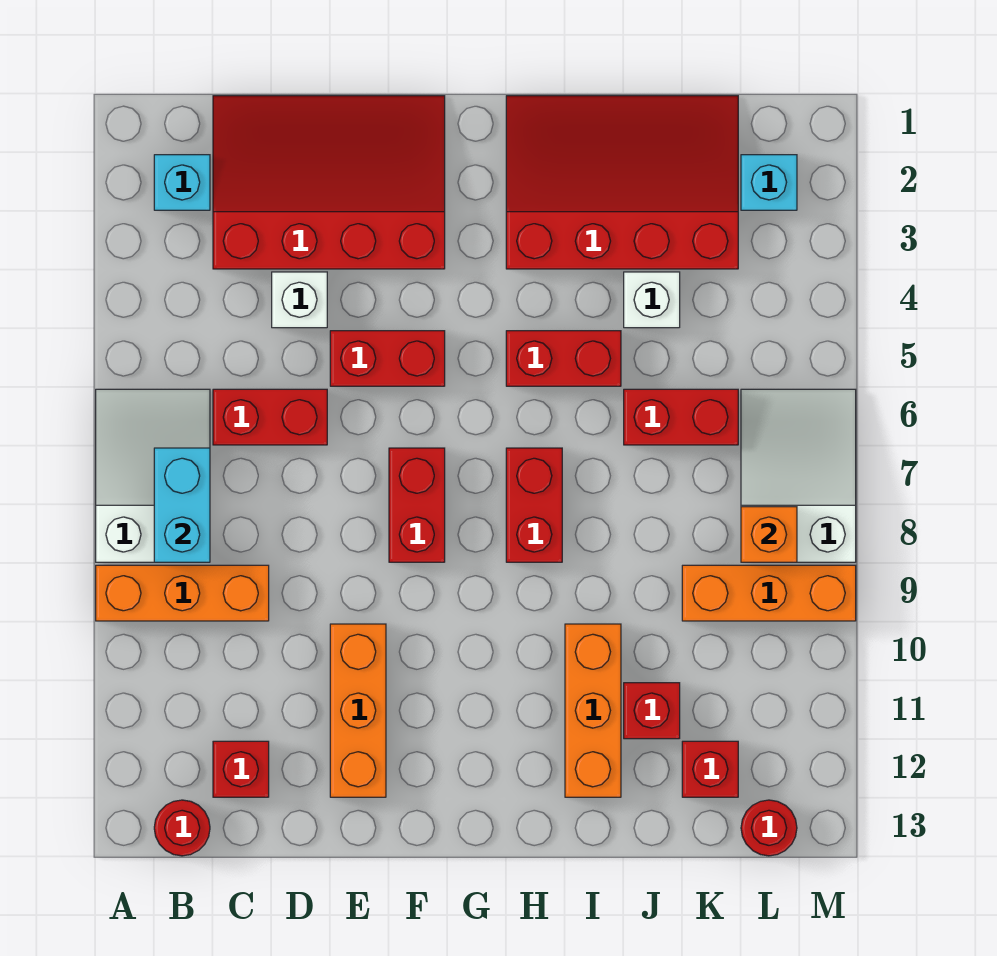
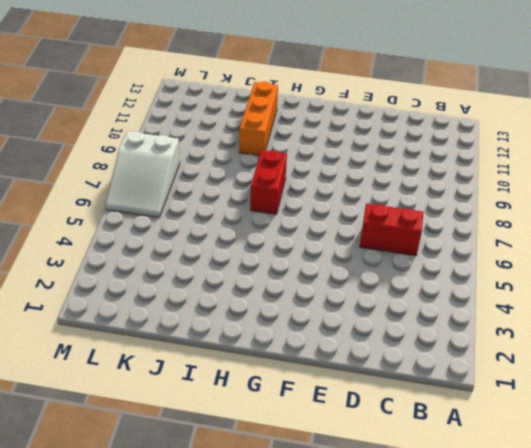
none -> white 2x3 slope [96,389,210,562]
none -> orange 1x3 brick [96,565,269,621]
none -> cyan 1x1 brick [154,155,210,210]

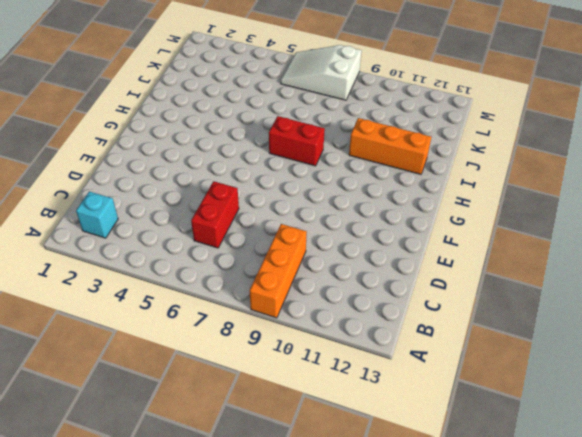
none -> white 2x3 slope [96,389,210,562]
none -> red 1x1 round brick [154,800,210,856]
none -> red 3x4 slope [213,96,445,269]

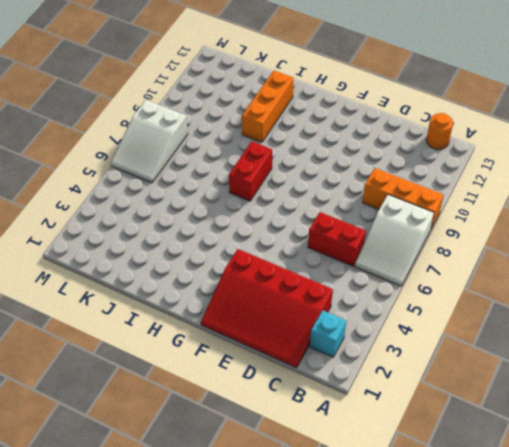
orange 1x1 round brick [426,113,453,149] -> red 1x1 round brick [154,800,210,856]
none -> red 1x1 brick [213,741,269,797]
none -> white 1x1 brick [272,272,327,328]
none -> red 1x2 brick [330,331,445,386]

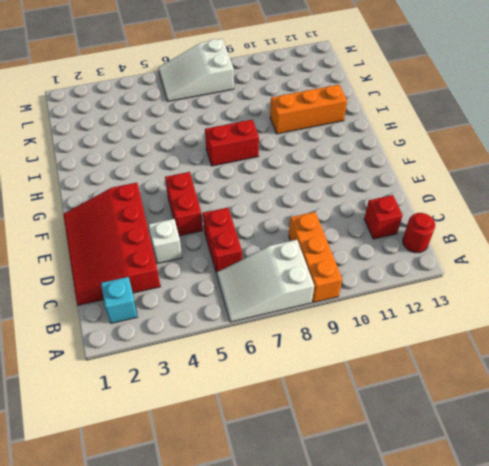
none -> orange 1x3 brick [330,624,386,797]
none -> red 1x2 brick [389,448,445,562]
none -> red 3x4 slope [506,96,738,269]

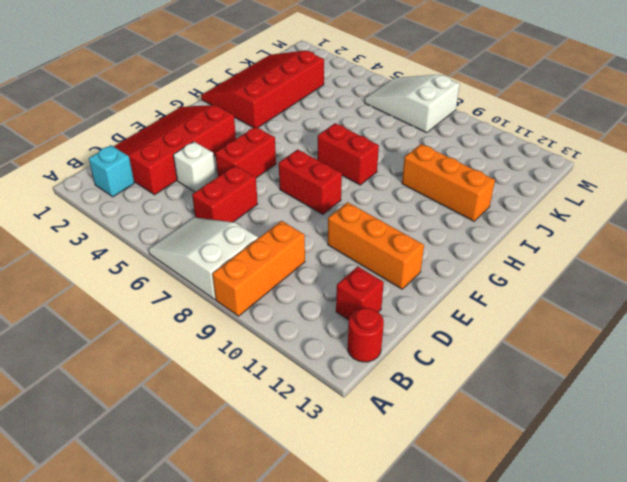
none -> red 1x2 brick [506,331,621,386]
none -> white 1x1 brick [624,272,680,328]
none -> red 1x2 brick [624,389,738,445]

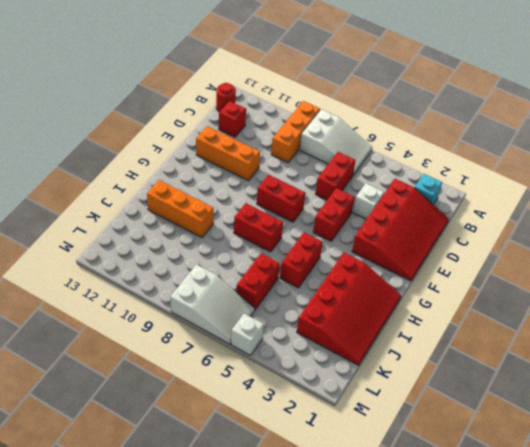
white 1x1 brick [231,314,264,356] -> white 1x1 brick moved to [624,272,680,328]
none -> red 1x1 brick [624,683,680,739]
none -> orange 1x3 brick [682,565,856,621]
none -> red 1x1 brick [682,741,738,797]

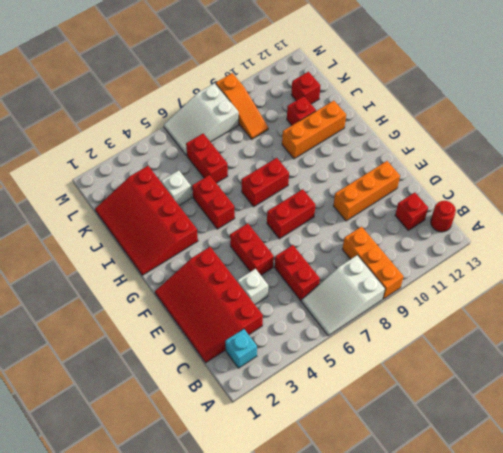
orange 1x3 slope [216,73,268,139] -> orange 1x3 brick [682,565,856,621]
none -> cyan 1x1 brick [741,155,797,210]
none -> red 1x1 round brick [741,800,797,856]
none -> cyan 1x2 brick [154,448,210,562]

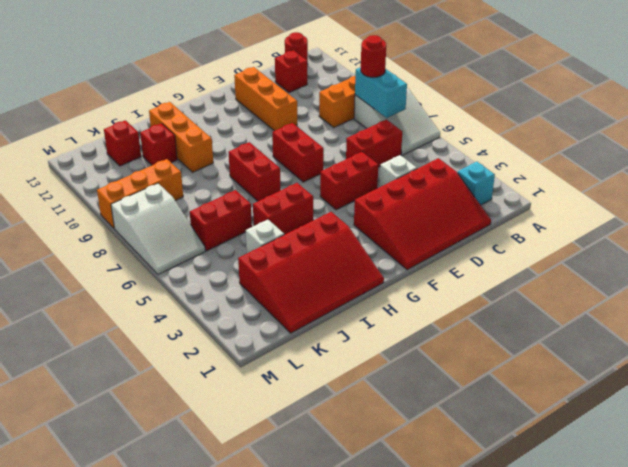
red 1x1 round brick [361,35,386,77] -> red 1x1 round brick moved to [741,800,797,856]
none -> cyan 1x1 brick [741,155,797,210]
none -> orange 1x1 brick [741,507,797,562]

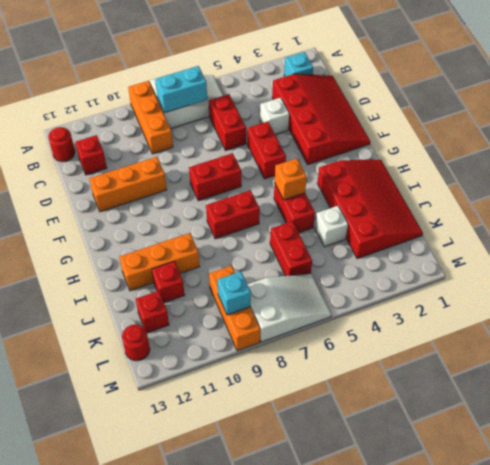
orange 1x1 brick [275,158,307,200] -> orange 1x1 brick moved to [741,507,797,562]
cyan 1x1 brick [217,271,251,315] -> cyan 1x1 brick moved to [741,155,797,210]

